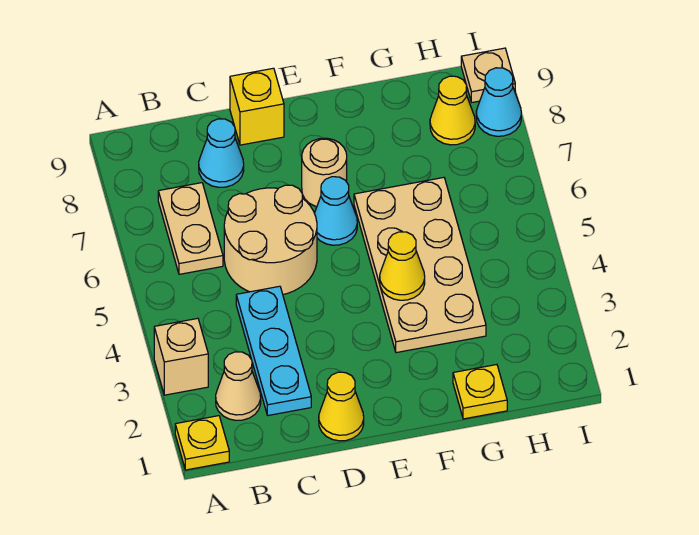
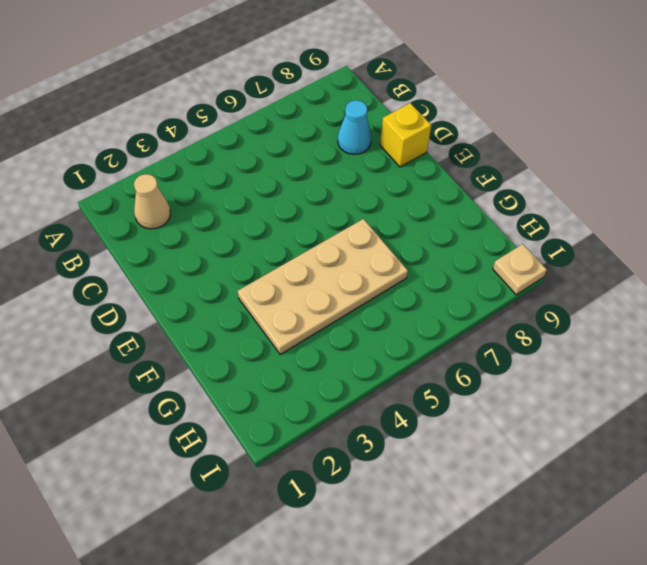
none -> yellow 1x1 plate [175,416,229,470]
none -> tan 1x1 brick [154,318,208,395]
none -> tan 1x2 plate [158,183,223,274]

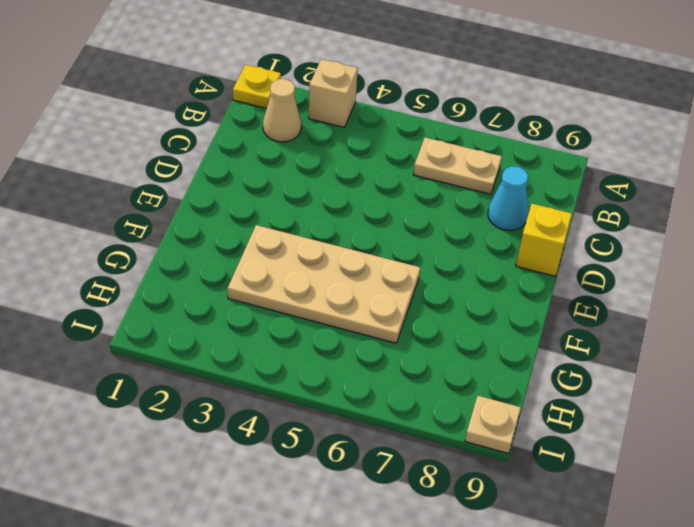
none -> cyan 1x3 plate [236,286,311,415]
none -> tan 2x2 round brick [224,185,317,294]
none -> yellow 1x1 cone [319,372,364,441]

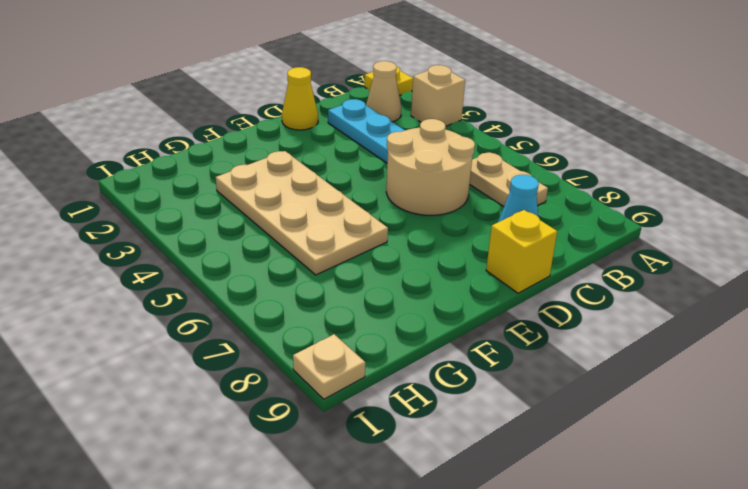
none -> cyan 1x1 cone [314,177,357,245]
none -> tan 1x1 round brick [302,138,347,207]
none -> yellow 1x1 plate [453,365,507,419]

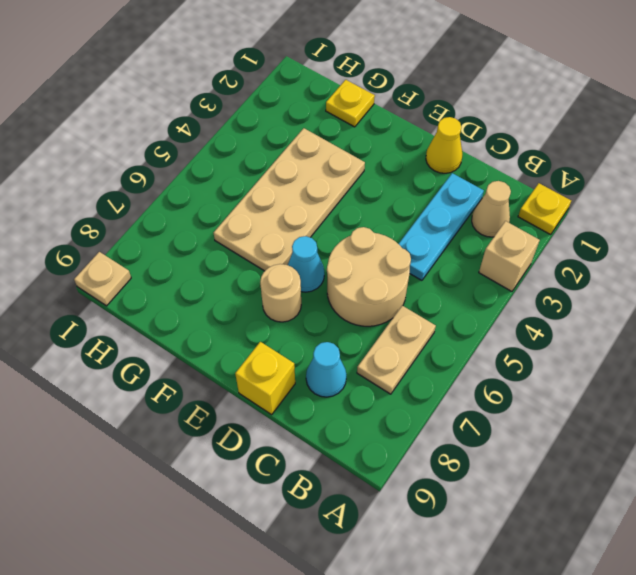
none -> yellow 1x1 cone [430,76,475,145]
none -> cyan 1x1 cone [476,68,521,136]
none -> yellow 1x1 cone [380,232,425,300]

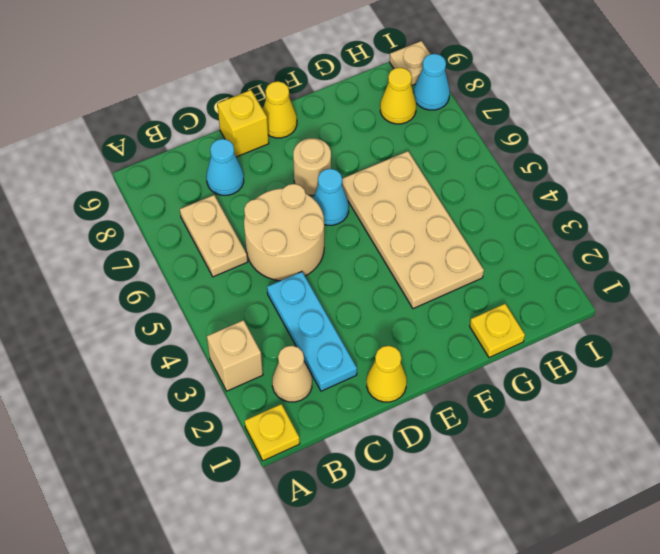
yellow 1x1 cone [263,81,297,138] -> yellow 1x1 cone moved to [380,232,425,300]

